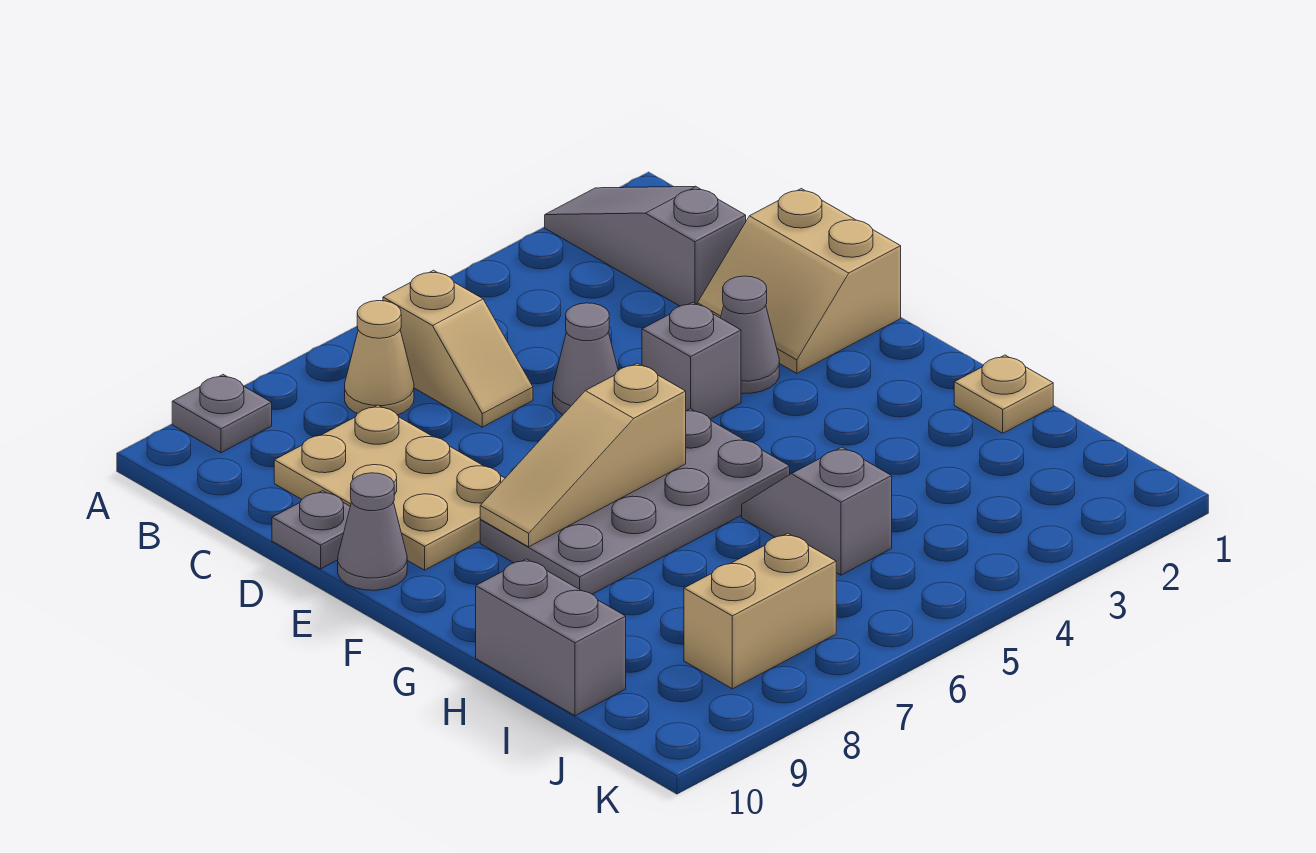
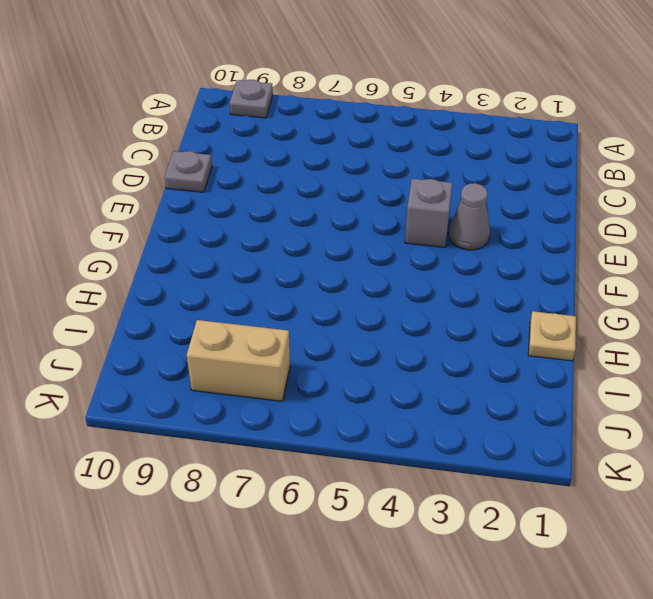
none -> grey 1x3 slope [545,186,746,306]
none -> tan 1x2 slope [383,270,533,427]
none -> tan 1x1 cone [345,301,414,415]

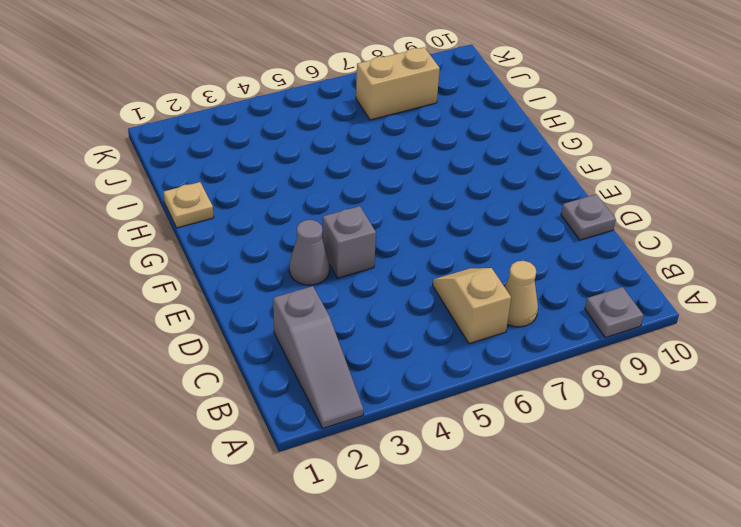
none -> tan 2x3 plate [274,405,505,570]
none -> tan 2x2 slope [697,189,901,373]
none -> grey 1x1 cone [553,303,618,415]

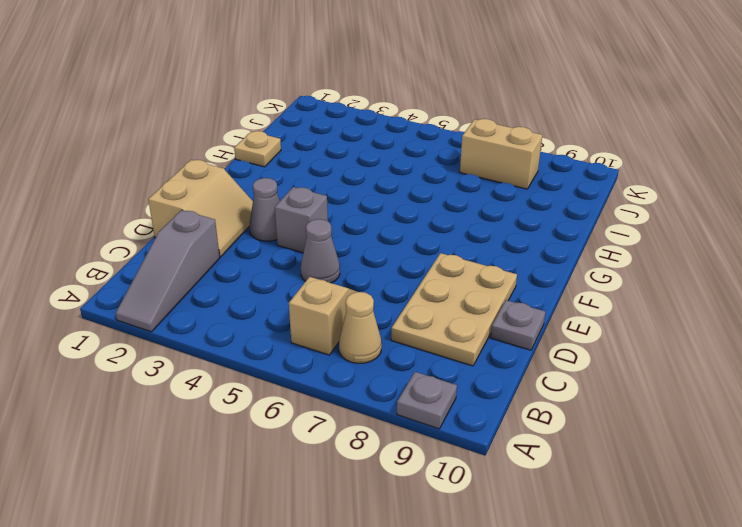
none -> grey 1x1 cone [338,473,407,590]
none -> grey 2x4 plate [480,409,790,594]
none -> grey 1x2 slope [742,447,892,575]

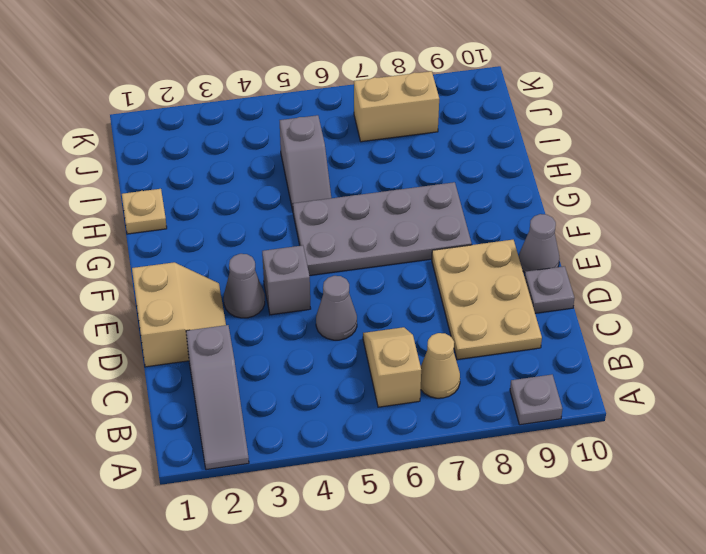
none -> grey 1x2 brick [476,559,626,716]
none -> tan 1x3 slope [480,363,686,547]

